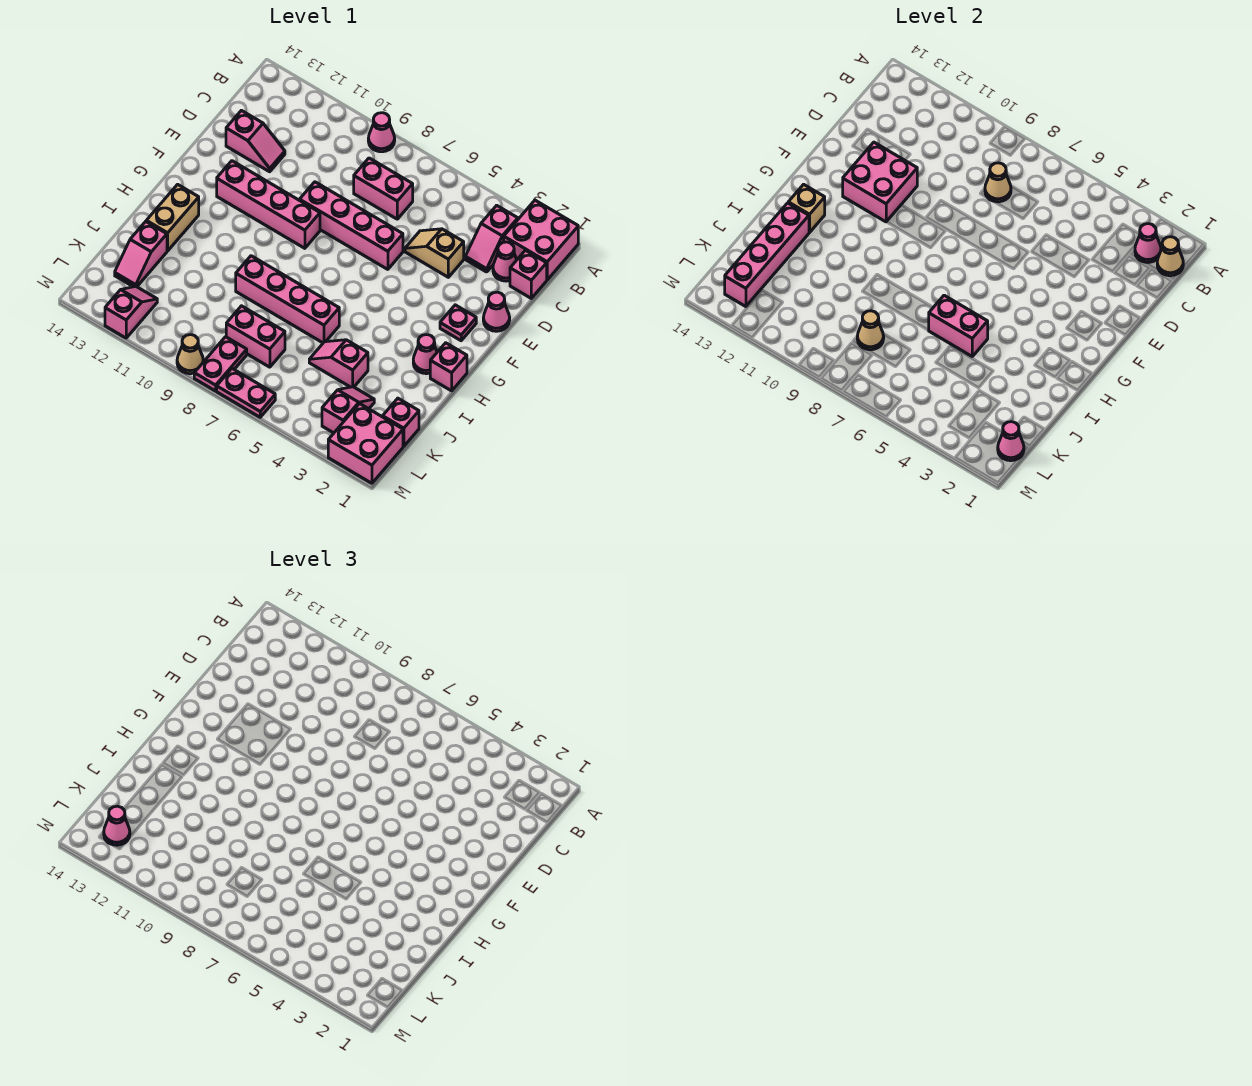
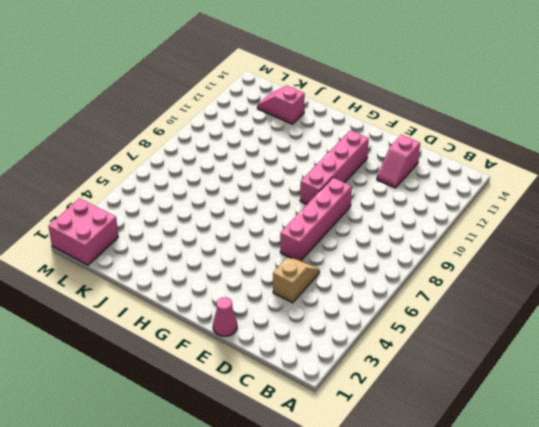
none -> pink 2x2 brick [504,200,578,280]
none -> pink 1x1 cone [368,113,395,152]
none -> pink 1x2 slope [465,205,518,272]
none -> pink 1x1 brick [510,250,547,298]

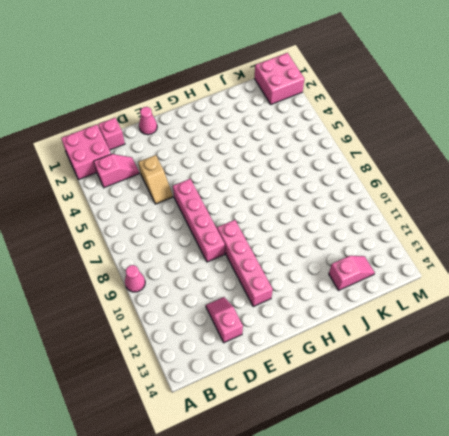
none -> pink 1x1 cone [493,242,517,281]
none -> pink 1x2 brick [354,158,413,219]
none -> pink 1x1 plate [440,305,476,341]
none -> pink 1x1 brick [430,343,467,391]

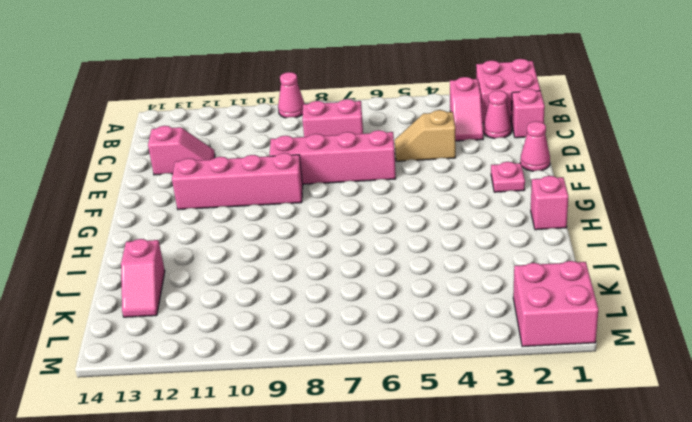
none -> pink 1x1 cone [413,335,437,374]
none -> tan 1x2 brick [146,184,199,251]
none -> pink 1x4 brick [236,256,339,343]
none -> pink 1x2 slope [309,340,368,387]

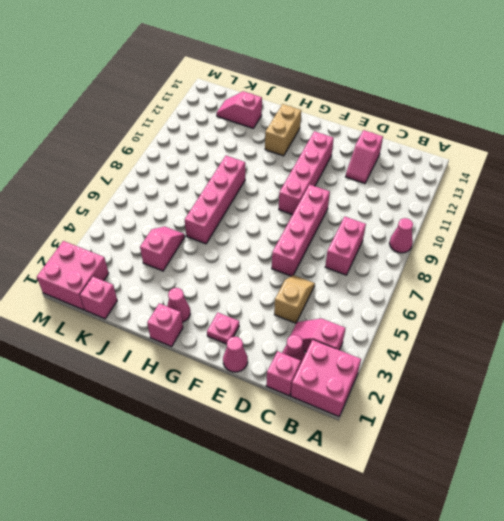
tan 1x2 brick [265,104,301,156] -> tan 1x2 brick turned to [146,184,199,251]
none -> pink 1x2 slope [322,387,374,433]
none -> pink 1x2 brick [226,306,285,367]
none -> pink 1x2 plate [194,337,247,391]
none -> pink 1x2 slope [105,286,157,338]

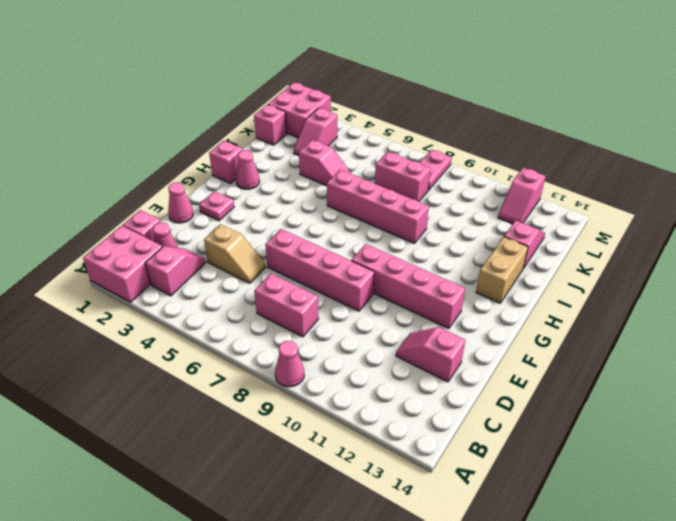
none -> pink 1x2 plate [217,369,275,417]
none -> tan 1x1 cone [177,335,203,374]
none -> tan 1x1 cone [1157,237,1183,276]
none -> pink 1x1 cone [1135,224,1161,262]

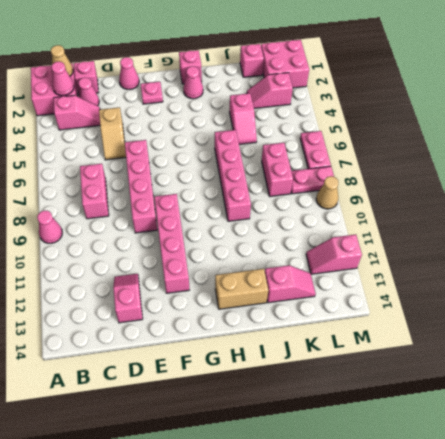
none -> tan 1x1 cone [985,163,1011,202]
none -> pink 2x2 brick [843,142,917,222]
none -> tan 1x1 brick [788,184,825,233]
none -> pink 1x2 brick [929,295,988,356]

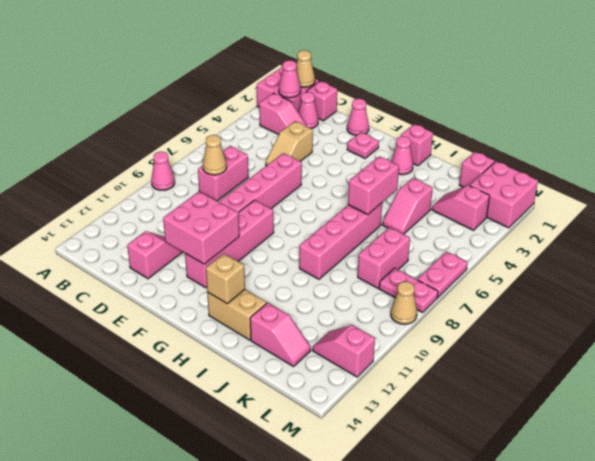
none -> pink 1x4 brick [725,203,809,307]
none -> tan 1x1 cone [857,311,884,350]
none -> pink 1x1 cone [998,422,1024,461]
none -> pink 1x1 cone [104,806,130,845]

